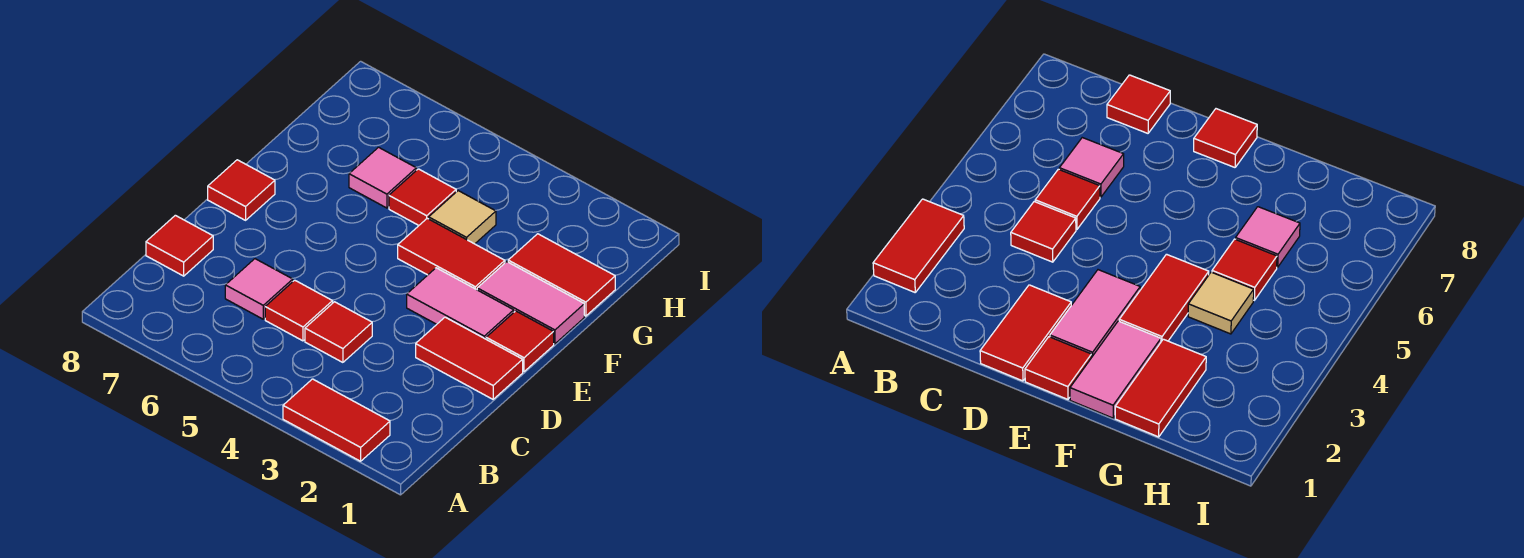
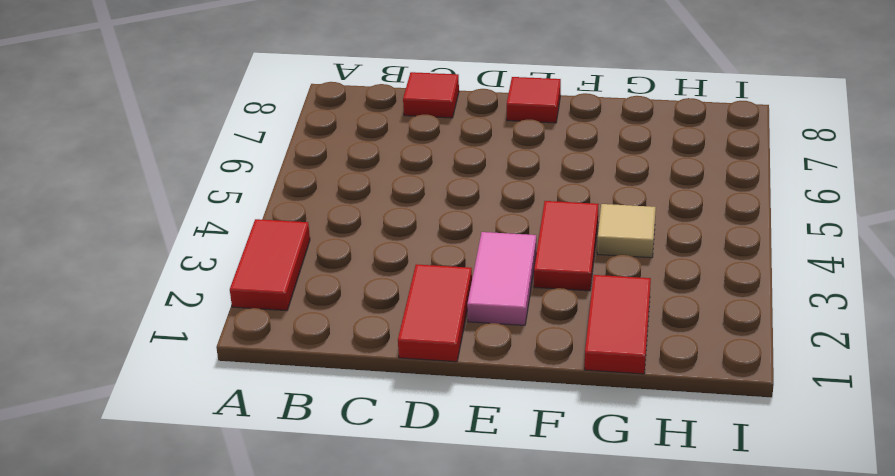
none -> red 1x1 tile [305,302,372,362]
none -> red 1x1 tile [265,280,333,341]
none -> pink 1x1 tile [225,259,293,319]

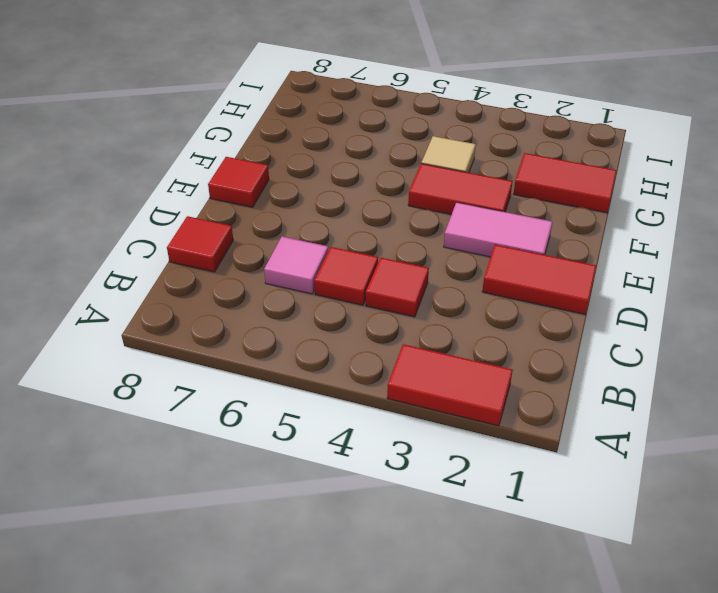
none -> red 1x1 tile [486,311,554,372]
none -> pink 1x2 tile [477,262,584,344]
none -> red 1x1 tile [389,169,456,225]

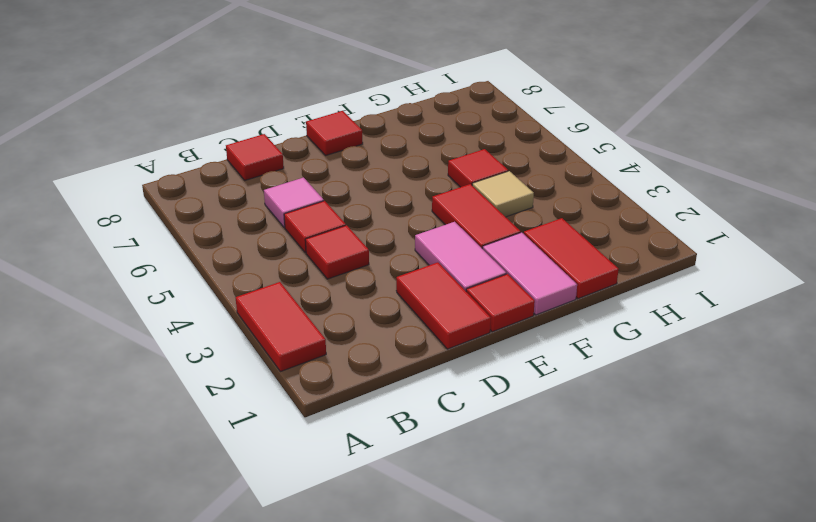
none -> pink 1x1 tile [349,147,416,208]

